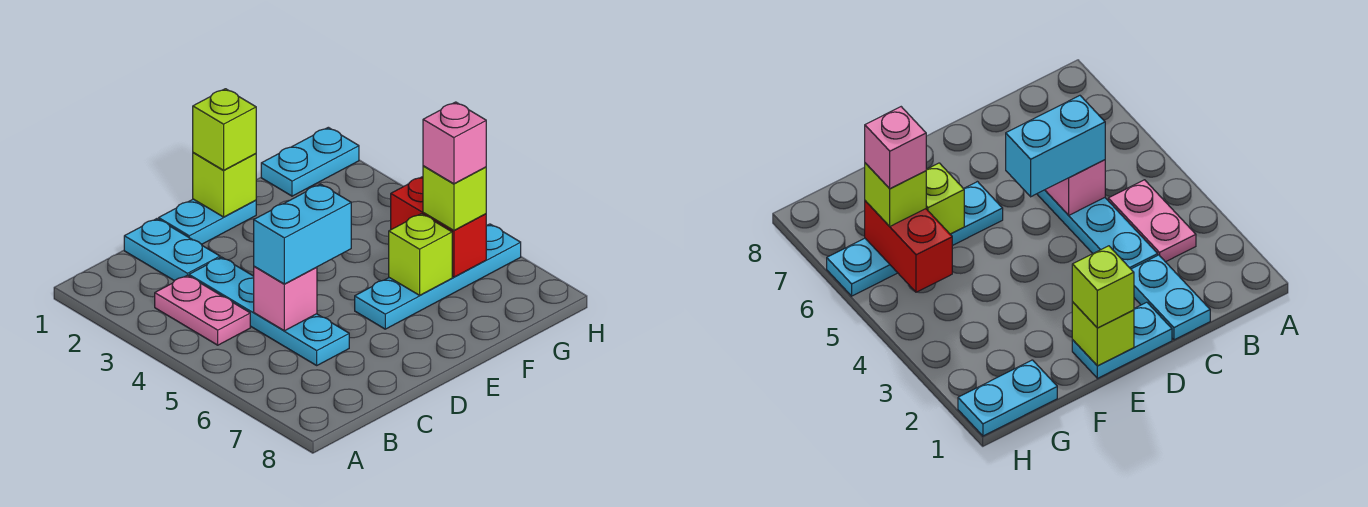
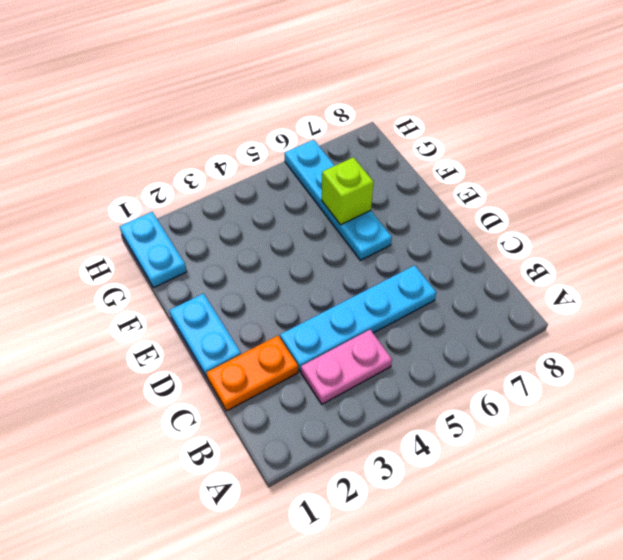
orange 1x2 plate [206,336,298,411] -> cyan 1x2 plate [124,219,220,281]
none -> pink 1x1 brick [254,266,317,331]
none -> lime 1x1 brick [193,153,256,217]
none -> red 1x2 brick [391,177,486,277]

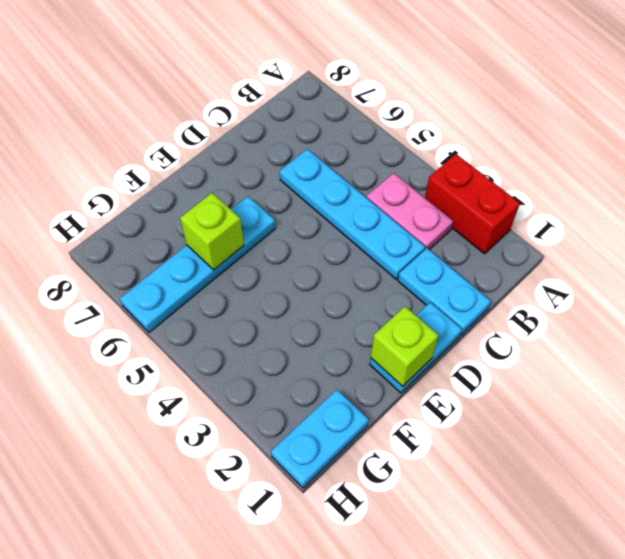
red 1x2 brick [425,154,520,254] -> red 1x2 brick moved to [391,177,486,277]
none -> pink 1x1 brick [254,266,317,331]
none -> cyan 1x2 brick [254,184,351,284]
none -> lime 1x1 brick [193,89,256,170]

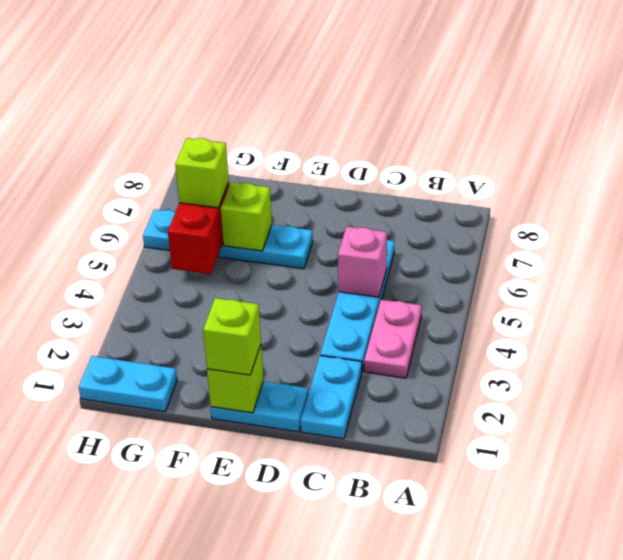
none -> cyan 1x2 brick [254,184,351,284]
none -> pink 1x1 brick [423,102,486,184]

